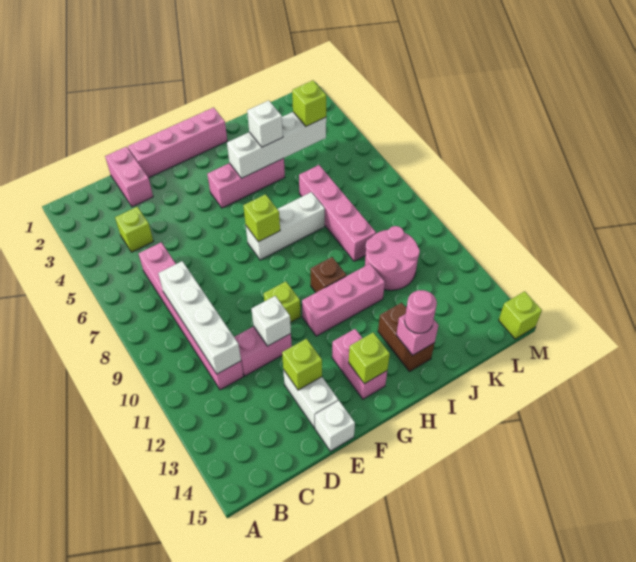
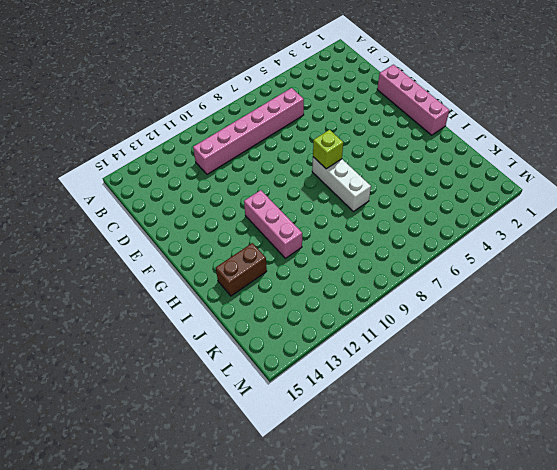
none -> lime 1x1 brick [115,207,153,252]
none -> pink 1x2 brick [105,147,153,207]
none -> pink 1x2 brick [234,326,292,376]

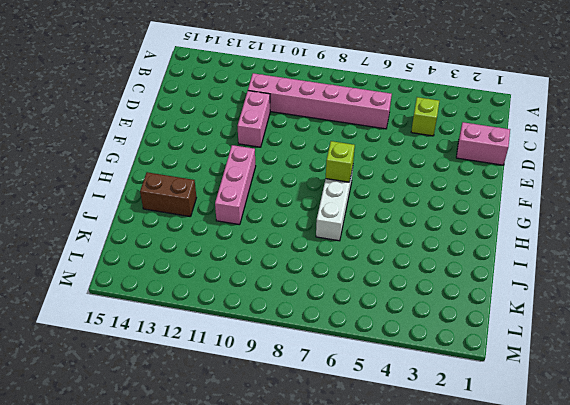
none -> pink 1x4 brick [128,108,227,178]
none -> white 1x2 brick [283,370,338,428]
none -> white 1x1 brick [315,401,355,451]

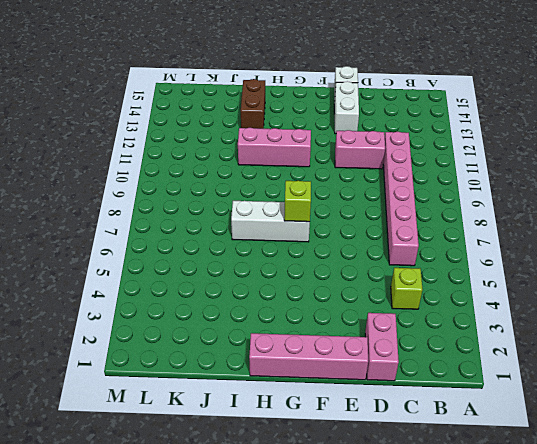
none -> lime 1x1 brick [264,282,301,323]
none -> pink 1x3 brick [207,158,285,208]
none -> pink 1x2 brick [332,329,387,399]

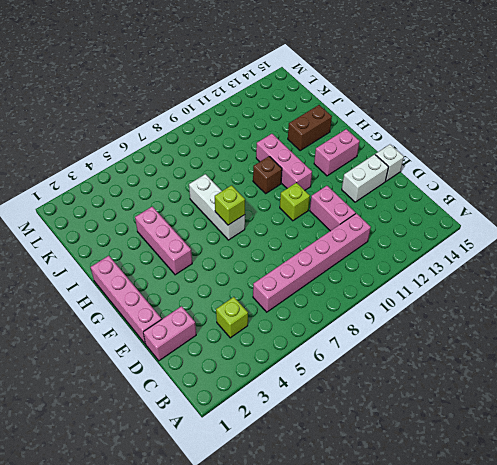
none -> pink 1x4 brick [299,165,376,261]
none -> pink 2x2 round brick [365,226,420,290]
none -> lime 1x1 brick [499,291,542,339]

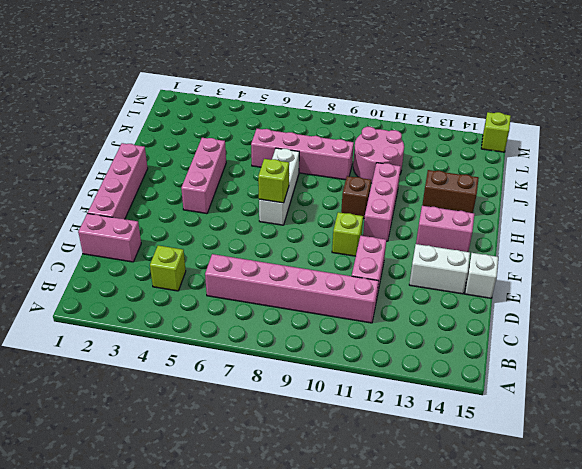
none -> white 1x4 brick [158,261,241,374]
none -> white 1x1 brick [252,296,291,346]
none -> lime 1x1 brick [282,339,322,390]

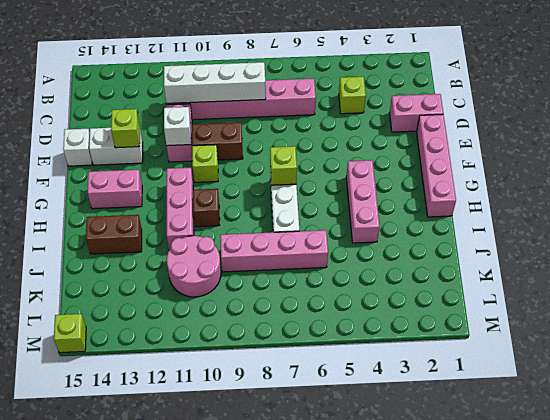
brown 1x2 brick [192,123,243,160] -> none
none -> lime 1x1 brick [349,333,390,384]
none -> white 1x4 brick [227,112,326,178]
none -> pink 1x1 brick [396,314,439,356]

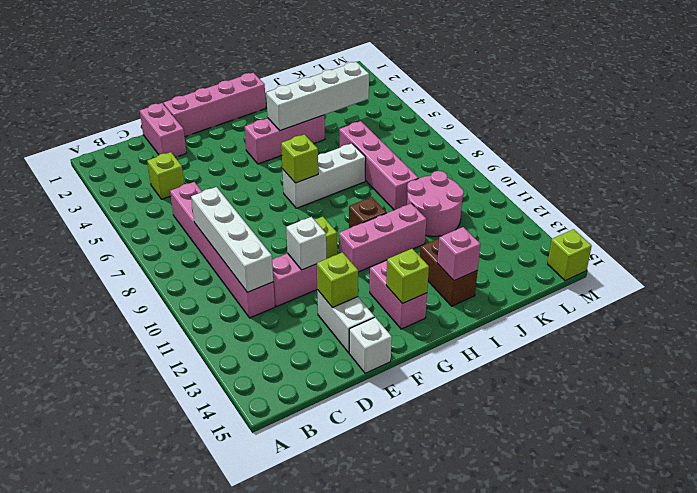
none -> white 1x1 brick [247,101,283,147]
none -> pink 1x1 round brick [405,290,437,333]
none -> lime 1x1 brick [292,80,326,126]

